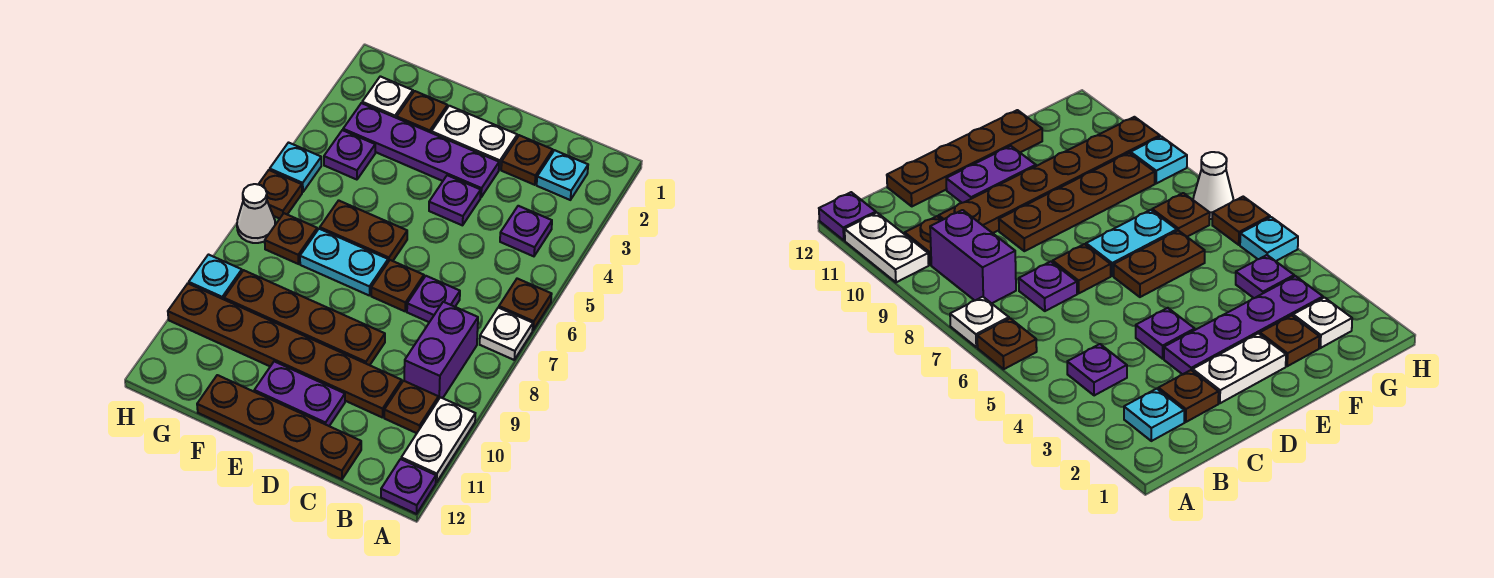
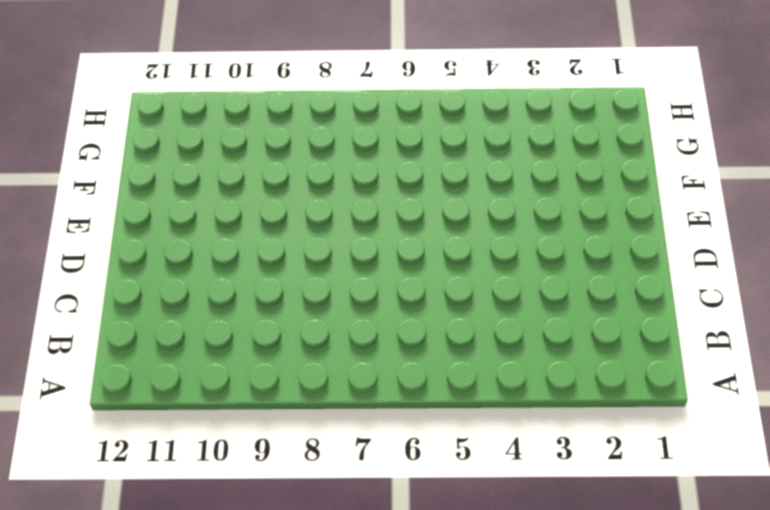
none -> brown 1x1 plate [499,279,552,330]
none -> white 1x1 plate [480,308,533,360]
none -> white 1x2 plate [401,397,475,482]

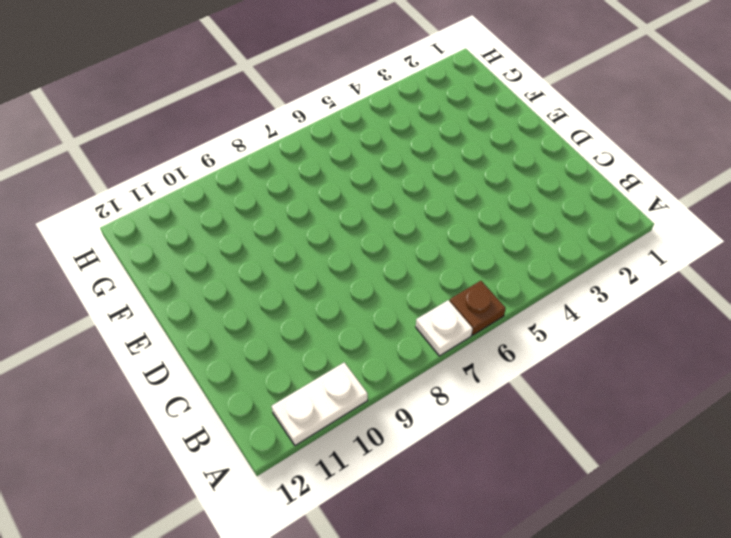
none -> purple 1x1 plate [381,459,436,514]
none -> cyan 1x1 plate [537,150,588,200]
none -> purple 1x1 plate [500,206,552,256]

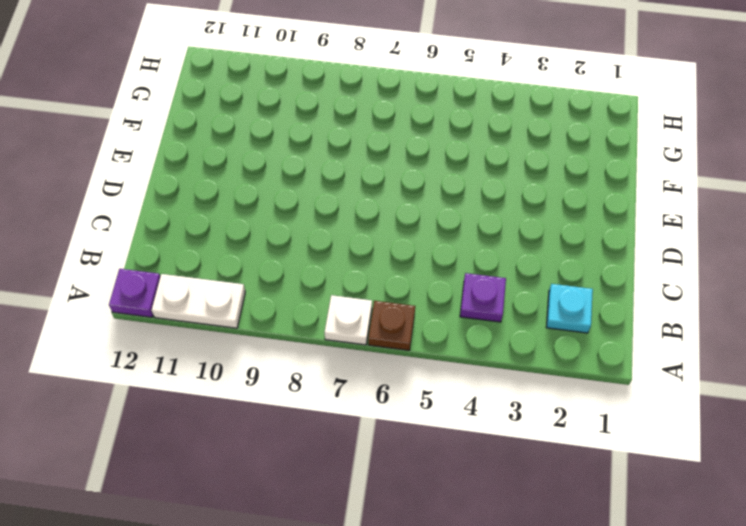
none -> purple 1x2 brick [404,302,478,400]
none -> brown 1x1 plate [384,381,438,433]
none -> brown 1x1 plate [501,135,553,185]

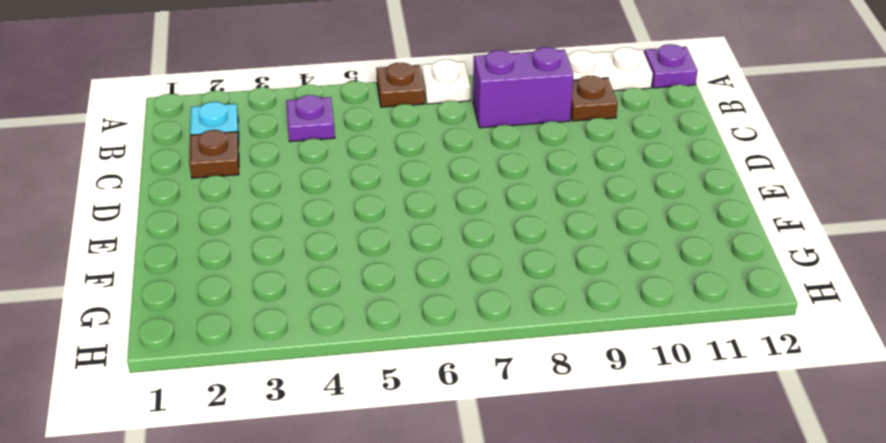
none -> purple 1x1 plate [407,276,460,322]
none -> brown 1x6 plate [168,283,402,418]
none -> brown 1x4 plate [197,375,361,479]

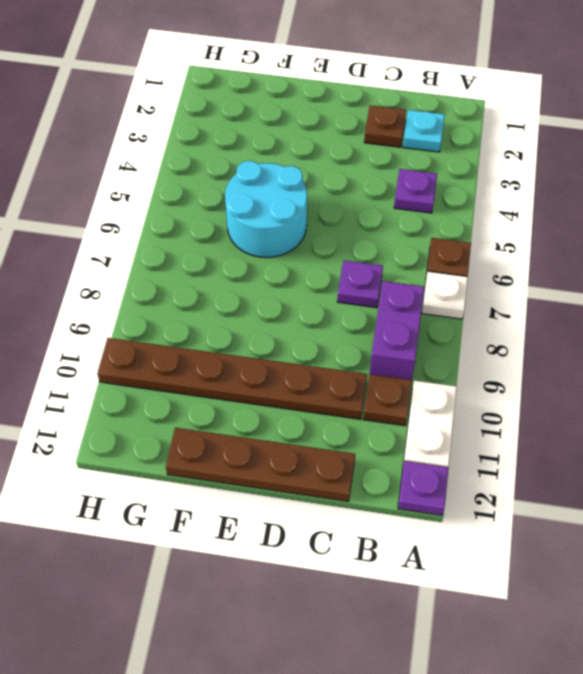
cyan 2x2 round brick [225,161,307,258] -> brown 1x2 plate [320,200,407,262]
none -> white 1x2 plate [431,106,517,170]
none -> purple 1x4 plate [343,103,499,197]
none -> purple 1x1 plate [429,175,481,225]

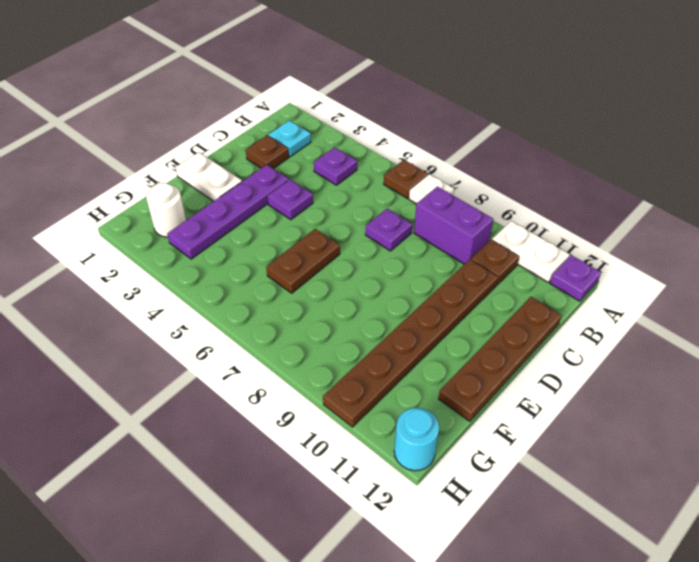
white 1x2 plate [176,152,242,201] -> white 1x2 plate turned to [431,106,517,170]
white 1x1 round brick [146,183,186,237] -> white 1x1 plate [362,76,413,118]
cyan 1x1 round brick [394,408,439,471] -> none
none -> brown 1x1 plate [371,260,424,311]
none -> brown 1x4 plate [224,270,385,365]
none -> purple 1x2 plate [254,361,345,426]

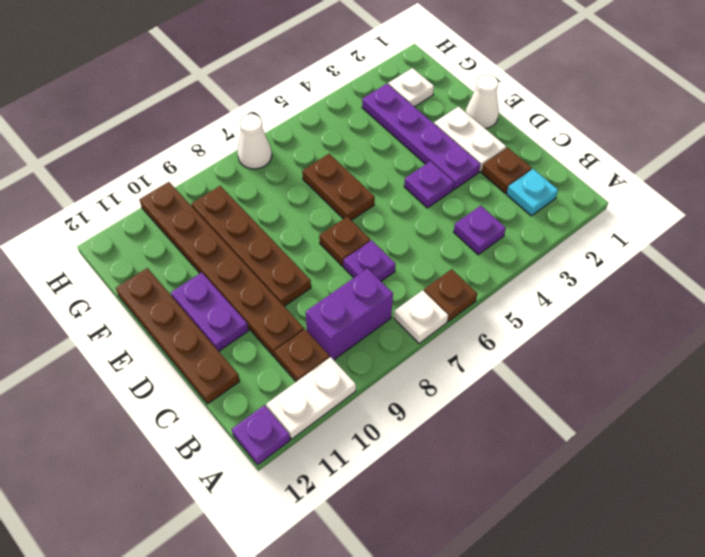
white 1x1 cone [466,75,499,128] -> none
none -> cyan 1x2 plate [300,229,388,296]
none -> brown 1x1 plate [397,91,447,133]
none -> purple 1x1 plate [324,130,375,180]

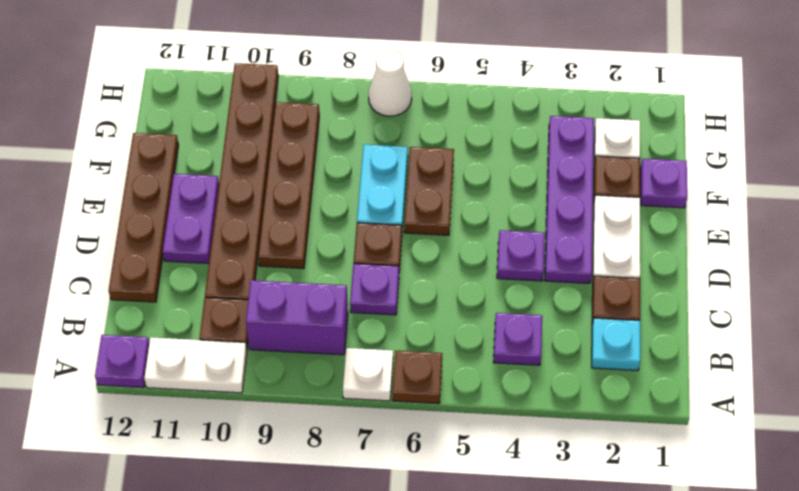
purple 1x1 plate [640,159,687,208] -> purple 1x1 plate moved to [324,130,375,180]
none -> brown 1x1 plate [265,213,317,264]
none -> cyan 1x1 plate [270,143,321,192]
none -> brown 1x1 plate [258,170,302,219]

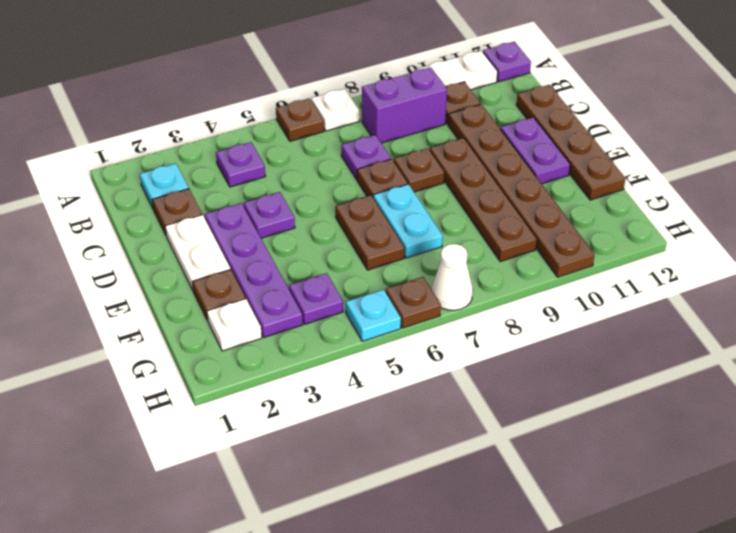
brown 1x1 plate [394,148,444,192] -> brown 1x1 plate moved to [265,213,317,264]
none -> cyan 1x1 plate [189,255,242,299]

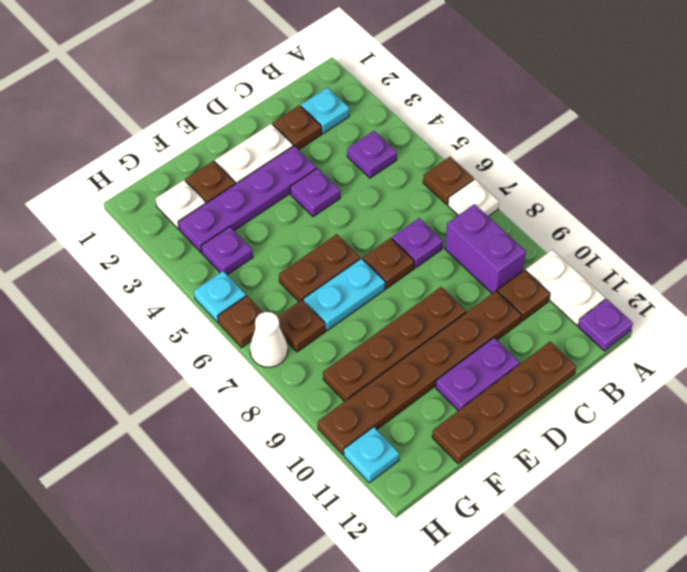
cyan 1x1 plate [344,427,399,483] -> cyan 1x1 plate moved to [189,255,242,299]

